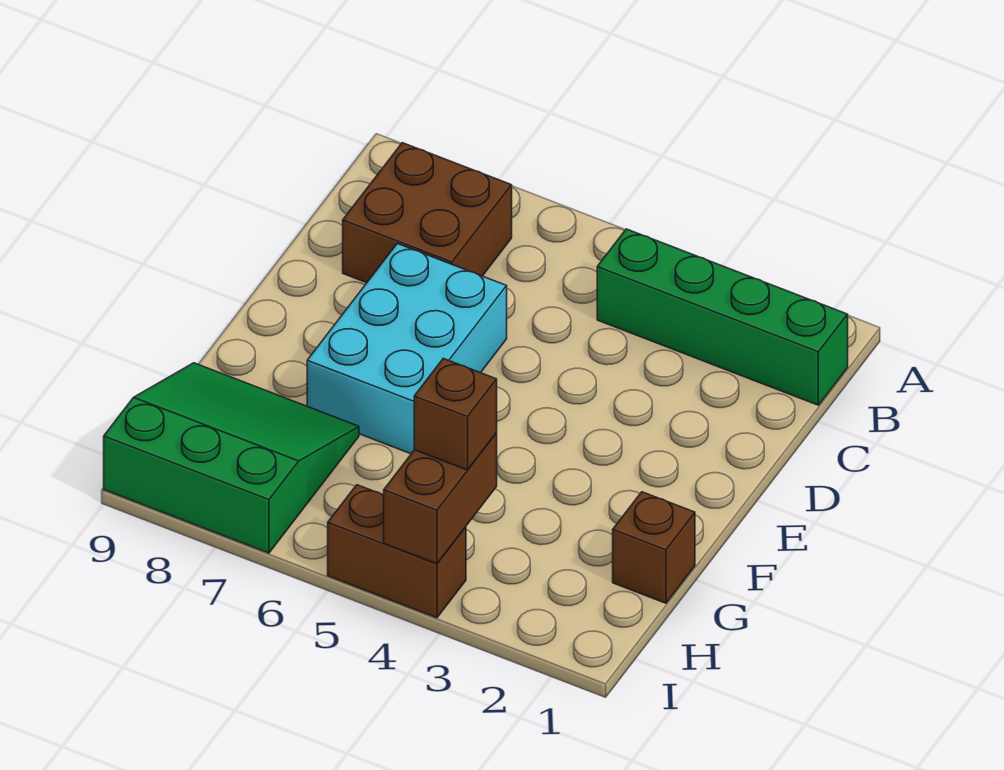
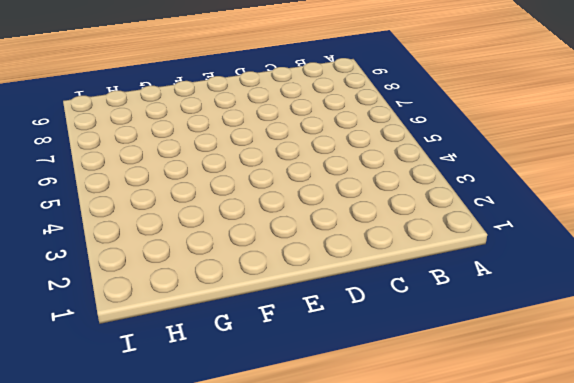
none -> green 1x4 brick [597,229,848,405]
none -> brown 2x2 brick [343,143,512,283]

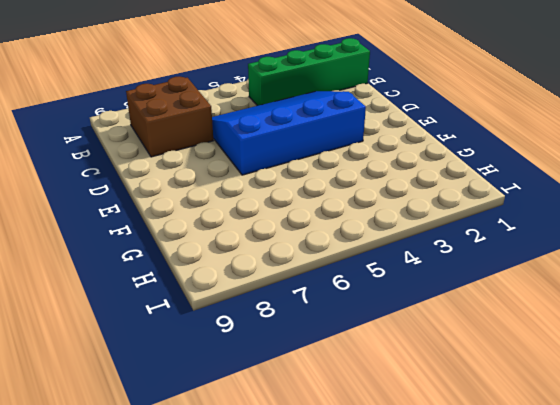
blue 3x4 slope [212,91,366,175] -> cyan 2x3 brick [307,244,507,454]
none -> brown 1x1 brick [613,492,695,603]
none -> green 3x3 slope [104,363,359,553]

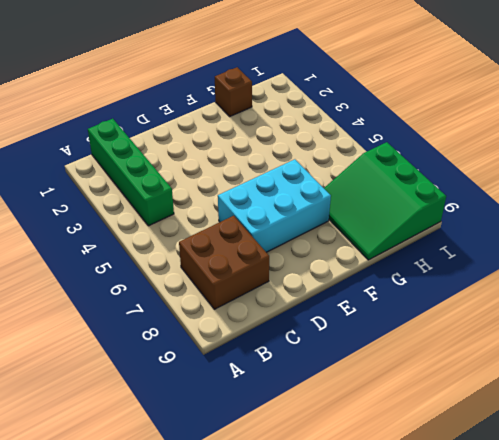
none -> brown 1x2 brick [328,485,466,618]
none -> brown 1x2 brick [384,433,497,564]

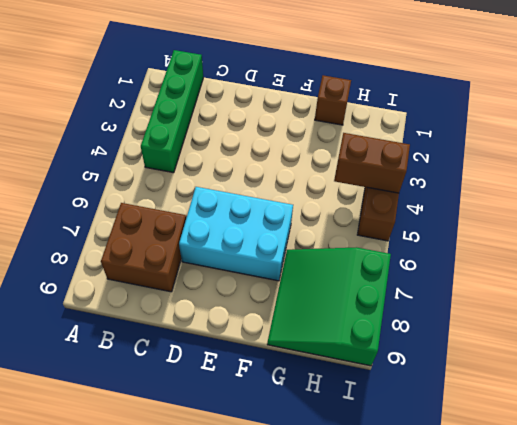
none -> brown 1x1 brick [414,358,497,470]

